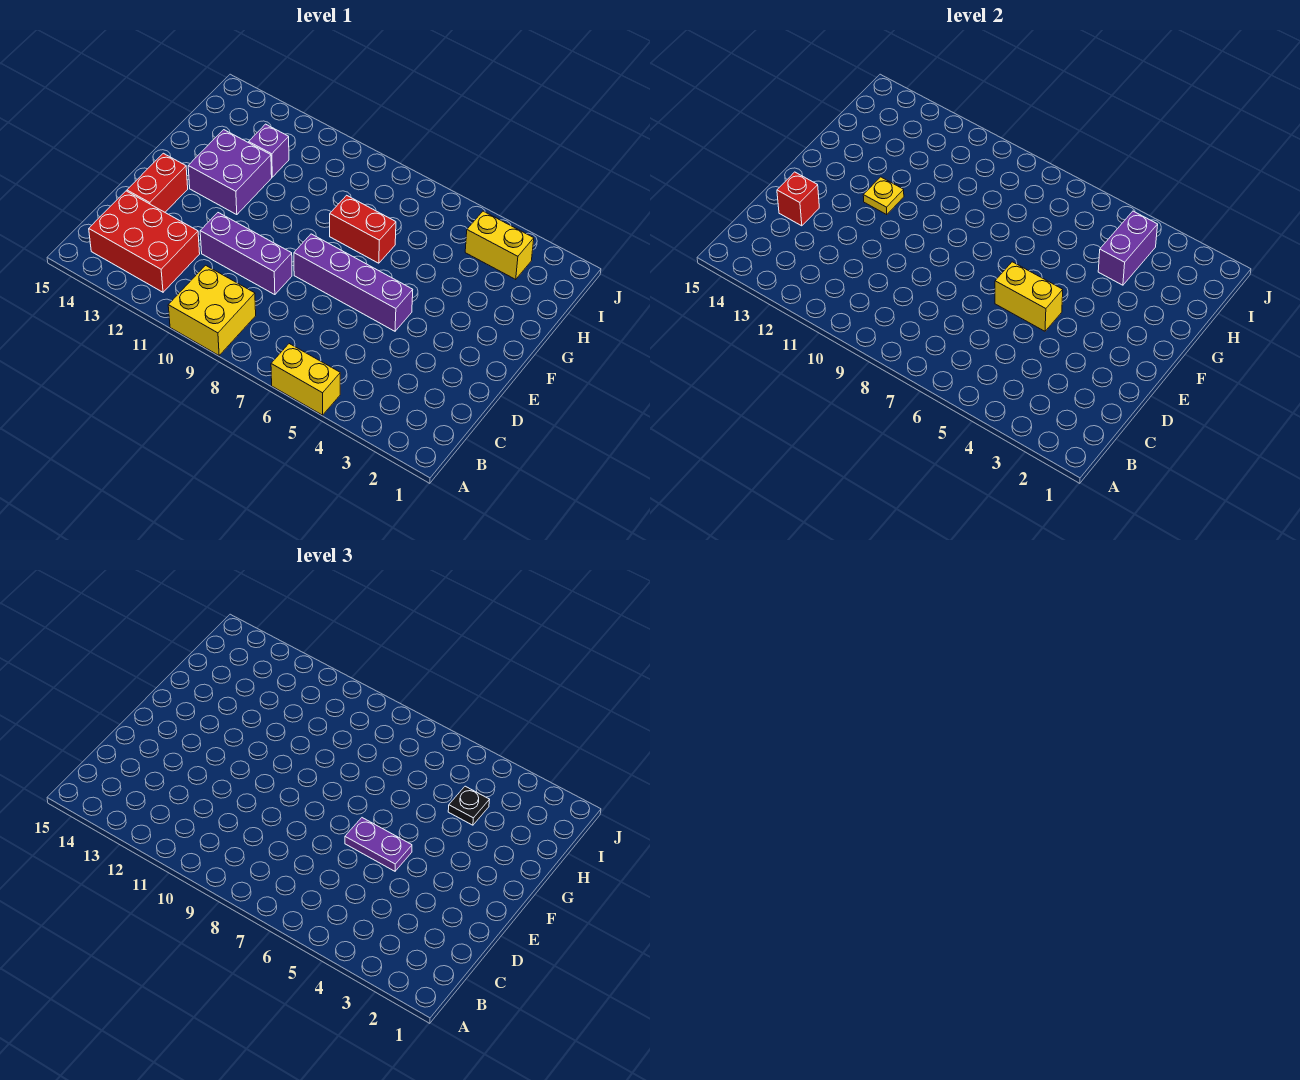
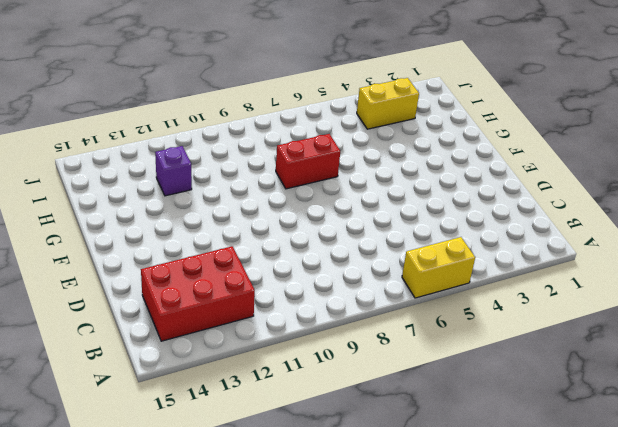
none -> yellow 2x2 brick [168,265,256,355]
none -> purple 1x3 brick [200,213,292,295]
none -> red 1x2 brick [127,153,188,212]

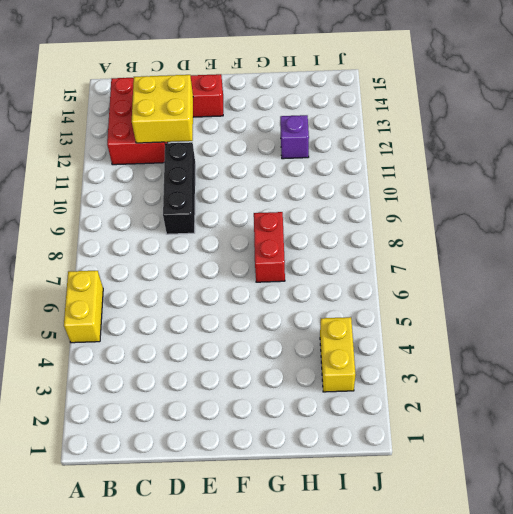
yellow 2x2 brick [132,75,193,143] -> yellow 2x2 brick moved to [168,265,256,355]
black 1x3 brick [163,142,195,234] -> purple 1x3 brick [200,213,292,295]
none -> purple 1x4 brick [294,234,413,331]
none -> purple 2x2 brick [188,130,272,215]
none -> red 1x1 brick [777,172,819,226]

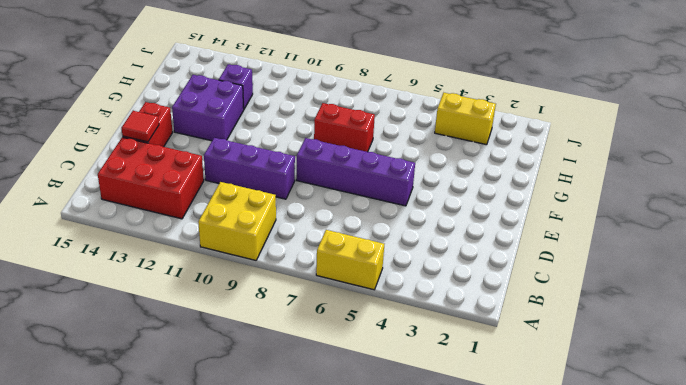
red 1x1 tile [122,111,159,142] -> red 1x1 brick [777,172,819,226]
none -> yellow 1x2 brick [995,262,1063,331]
none -> yellow 1x1 plate [863,177,904,215]
none -> purple 1x2 brick [1098,211,1158,285]

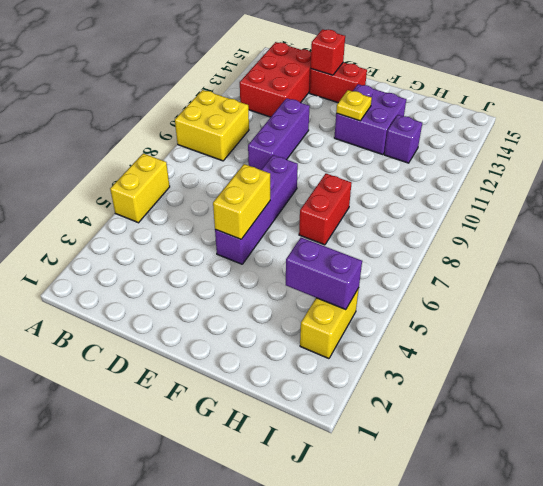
none -> purple 1x2 plate [345,818,412,871]
none -> black 1x1 plate [448,786,490,825]

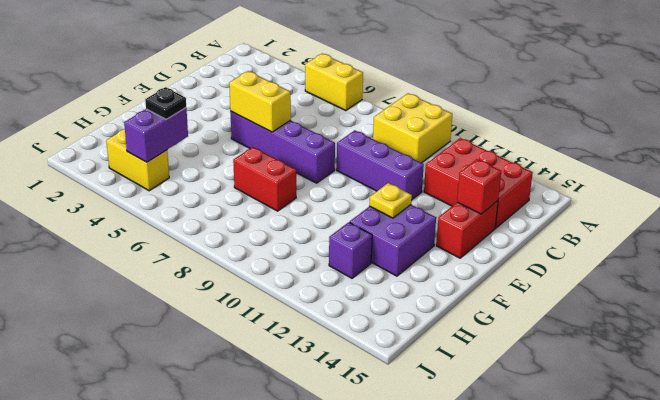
none -> purple 1x2 plate [345,818,412,871]

